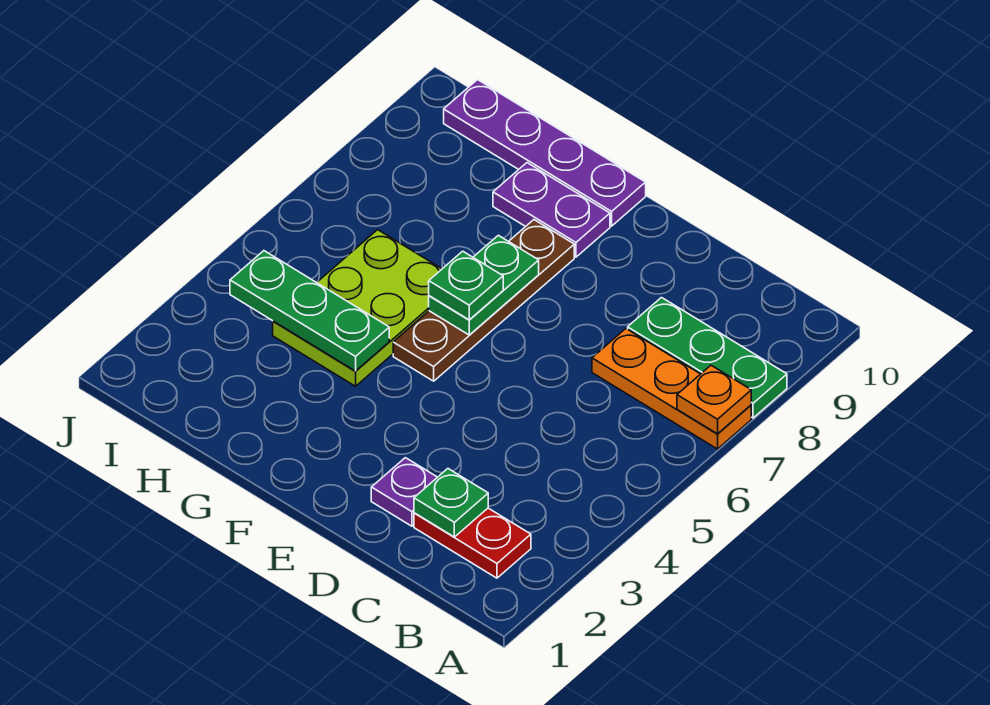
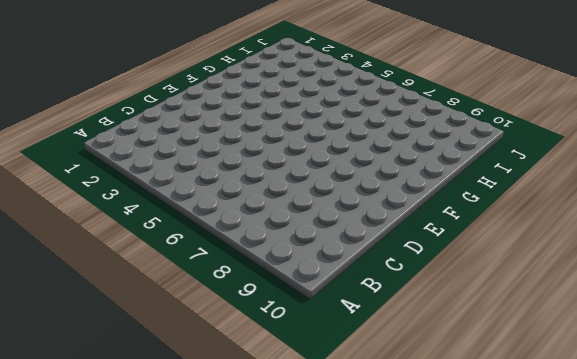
none -> orange 1x3 plate [592,329,751,449]
none -> green 1x3 plate [628,298,787,418]
none -> red 1x2 plate [414,508,531,578]

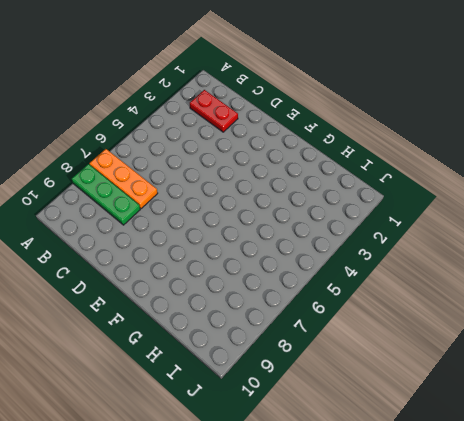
none -> purple 1x1 plate [371,458,437,526]
none -> brown 1x4 plate [393,220,574,381]
none -> purple 1x2 plate [493,163,610,257]

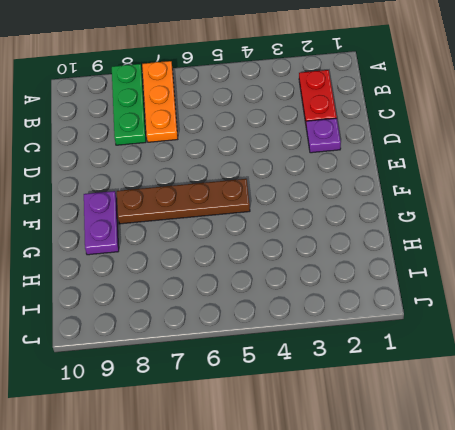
none -> purple 1x4 plate [444,80,646,226]
none -> lime 2x3 plate [273,230,442,386]
none -> orange 1x1 plate [677,365,751,434]

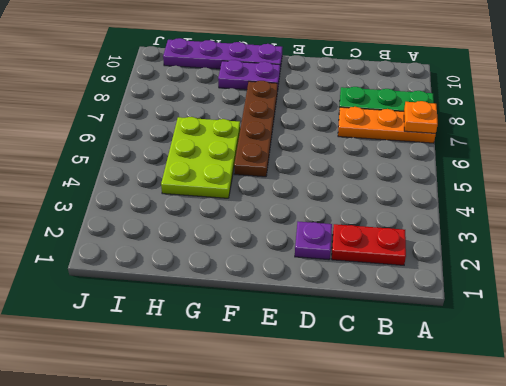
none -> green 1x1 plate [414,469,488,537]
none -> green 1x2 plate [429,235,539,335]
none -> green 1x3 plate [230,251,389,371]

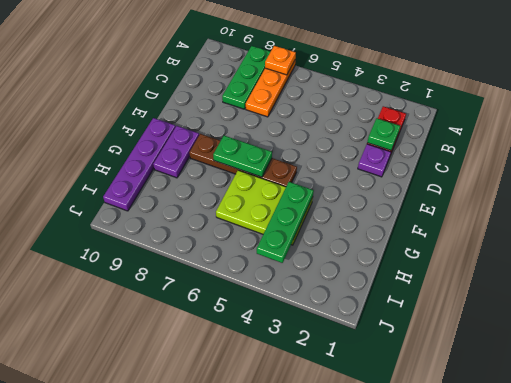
none -> green 1x1 plate [429,251,503,320]

